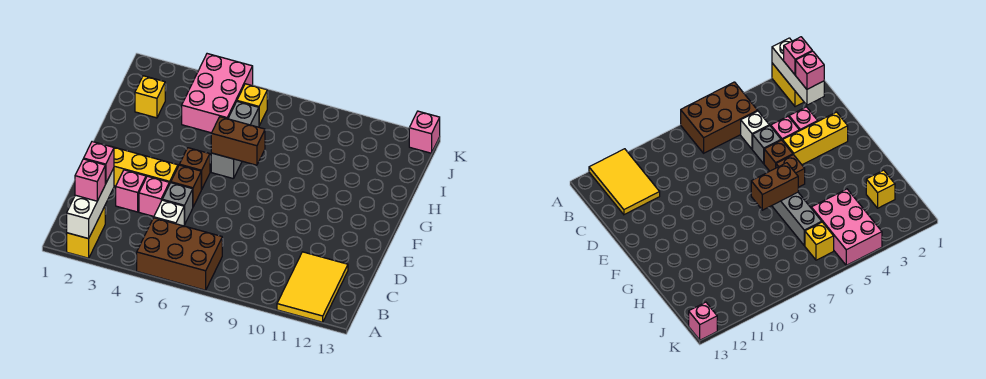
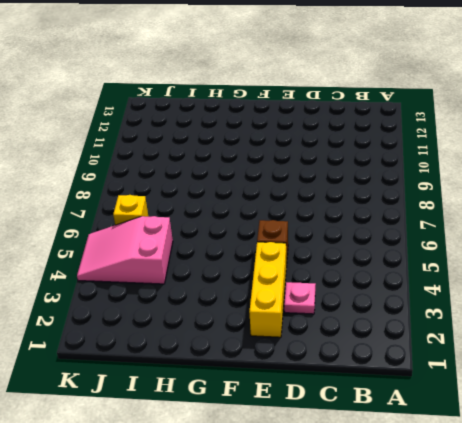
pink 1x1 plate [284,282,316,314] -> pink 1x1 brick [116,170,146,212]
pink 2x3 slope [77,216,173,284] -> pink 2x3 brick [182,54,253,133]
none -> yellow 1x2 brick [67,206,105,258]
none -> brown 2x3 brick [137,218,222,290]
none -> yellow 2x3 tile [277,252,348,322]

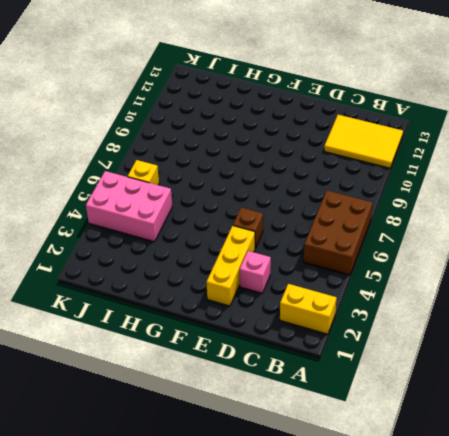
none -> white 1x1 brick [154,200,184,226]
none -> pink 1x1 brick [139,176,169,216]
none -> grey 1x1 brick [162,183,193,225]

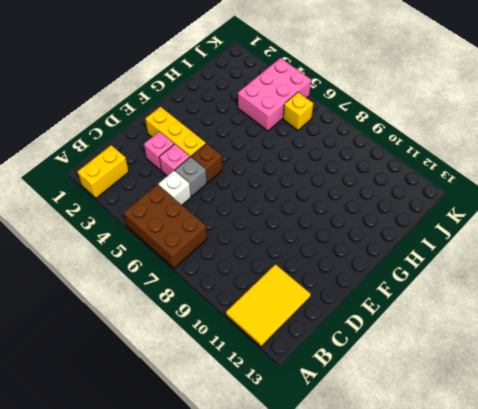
none -> brown 1x1 brick [179,148,210,189]
none -> grey 1x3 brick [211,102,259,179]
none -> yellow 1x1 brick [135,76,165,118]

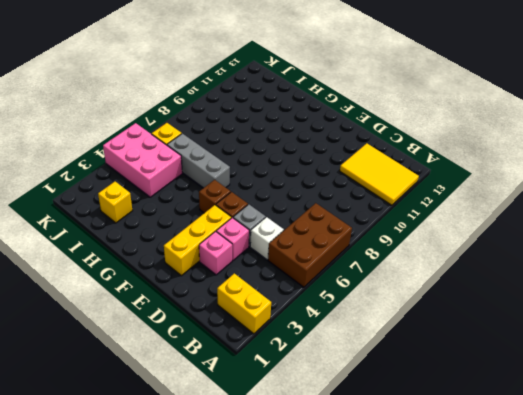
none -> pink 1x1 brick [409,111,440,153]
none -> white 1x3 brick [67,168,114,239]
none -> brown 1x2 brick [211,117,265,165]

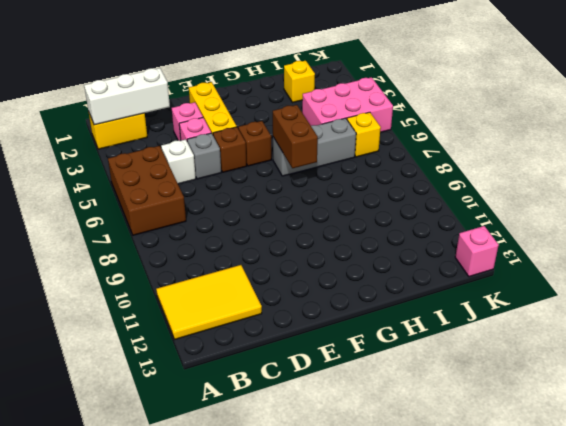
none -> pink 1x1 brick [75,159,105,201]
none -> pink 1x1 brick [84,142,114,184]

